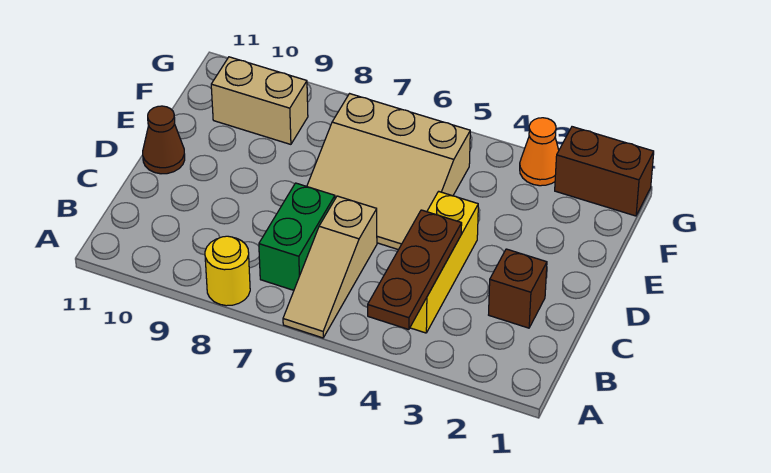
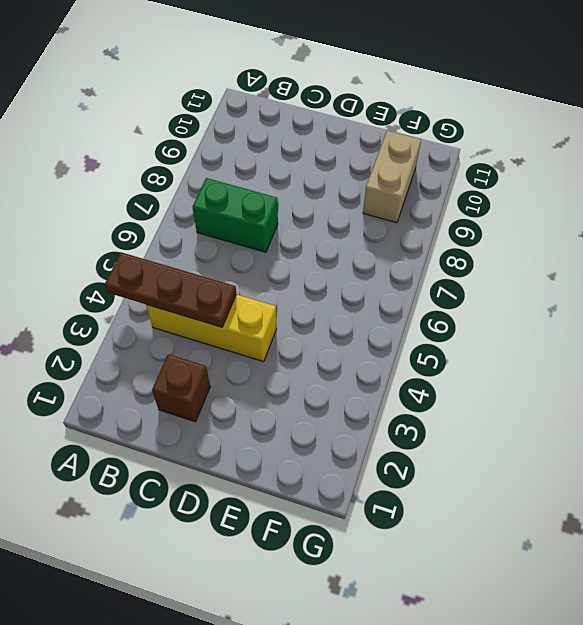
none -> tan 1x3 slope [283,196,377,338]
none -> yellow 1x1 round brick [205,236,250,306]

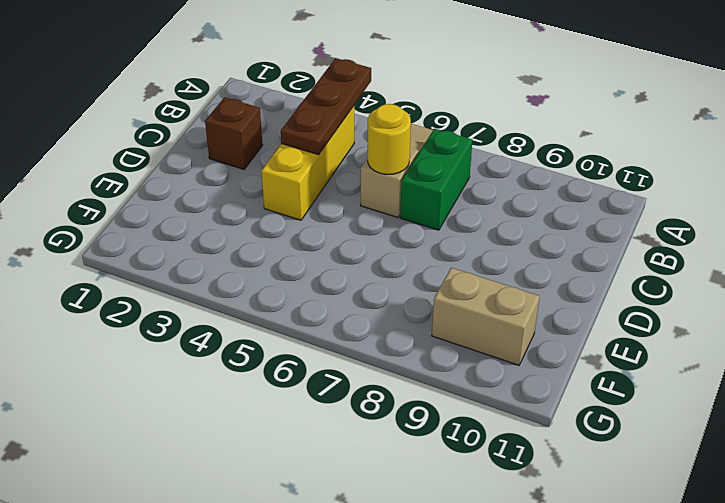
yellow 1x1 round brick [368,104,411,175] -> yellow 1x1 round brick moved to [205,236,250,306]
none -> tan 3x3 slope [307,94,470,250]
none -> brown 1x1 cone [143,106,185,174]

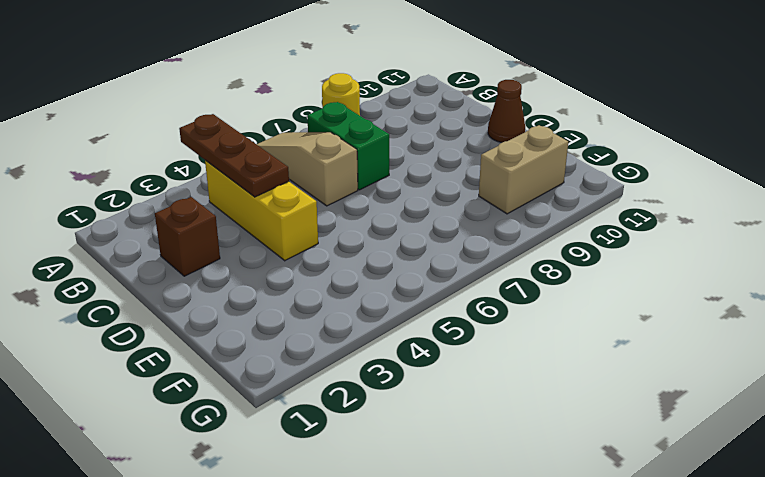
none -> tan 3x3 slope [307,94,470,250]
none -> brown 1x2 brick [555,127,654,216]

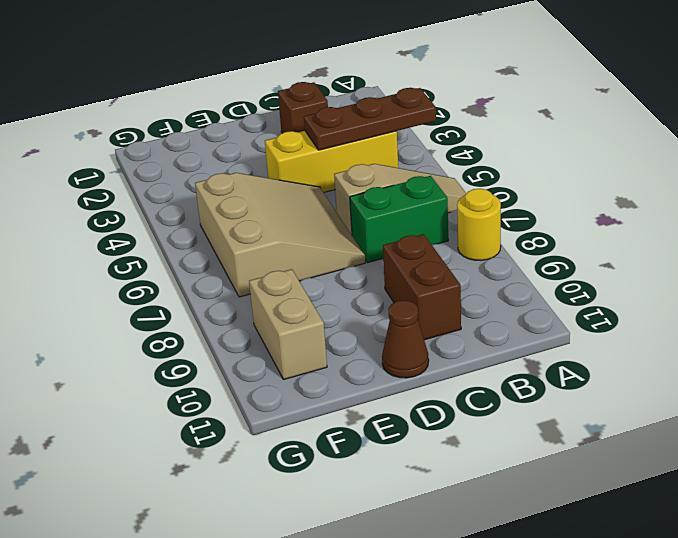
brown 1x2 brick [383,234,461,340] -> brown 1x2 brick moved to [555,127,654,216]
none -> orange 1x1 cone [520,118,559,186]

